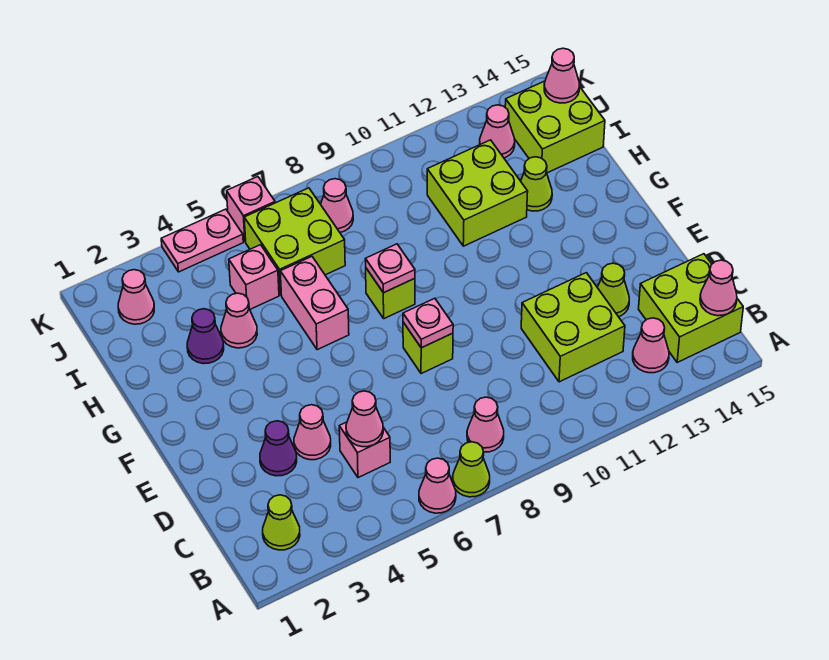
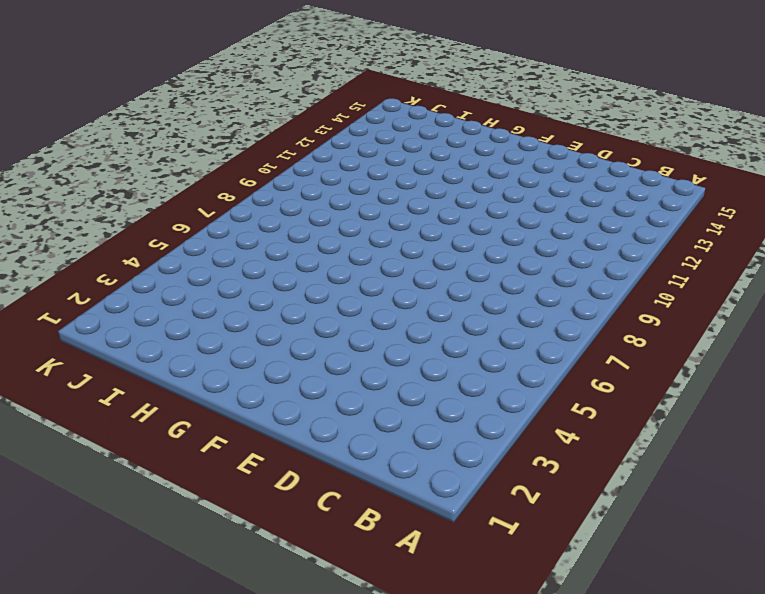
none -> pink 1x1 cone [419,458,456,513]
none -> lime 1x1 cone [453,442,490,497]
none -> lime 1x1 cone [263,495,300,550]
none -> pink 1x1 cone [467,397,504,452]

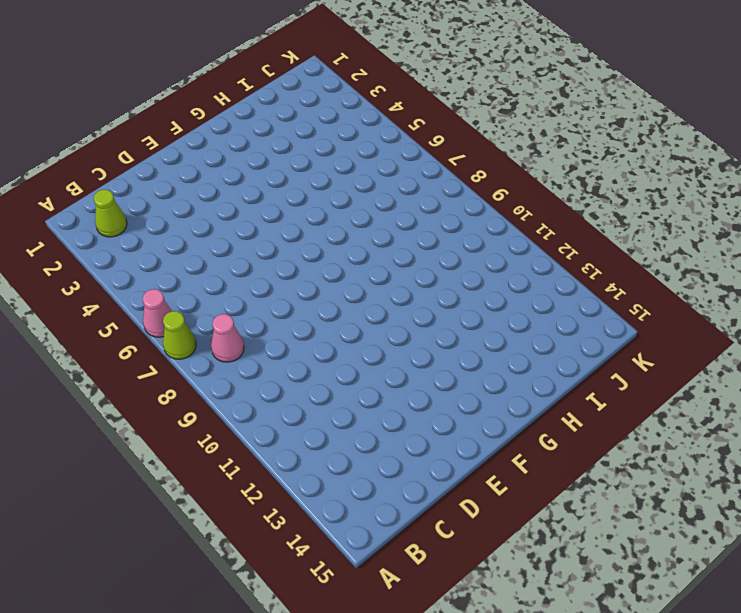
none -> pink 1x1 cone [633,318,669,373]
none -> lime 2x2 brick [639,254,743,362]
none -> pink 1x1 brick [339,422,390,478]
none -> lime 2x2 brick [521,273,625,382]

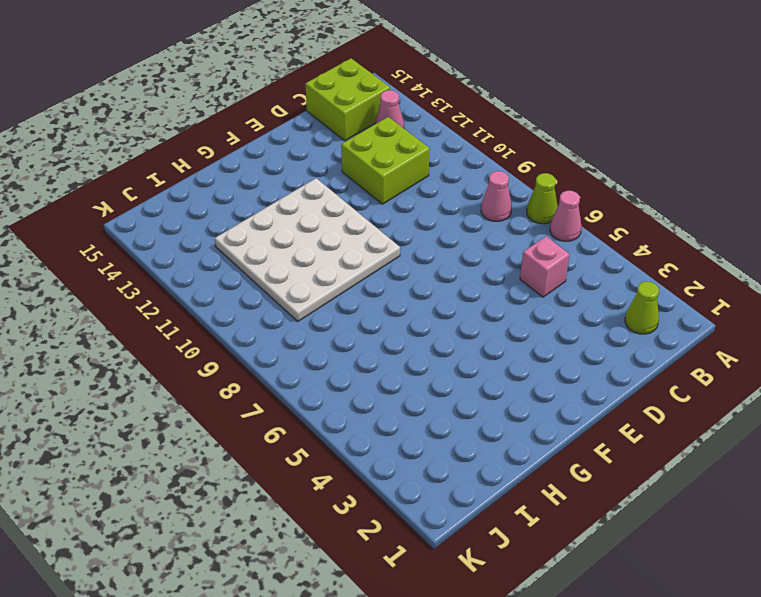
white 4x4 plate [215,178,400,321] -> lime 2x2 brick [427,140,528,246]
none -> purple 1x1 cone [260,421,297,476]
none -> pink 1x1 cone [294,405,331,460]
none -> lime 1x1 cone [597,263,629,317]
none -> lime 1x1 brick [403,322,453,374]

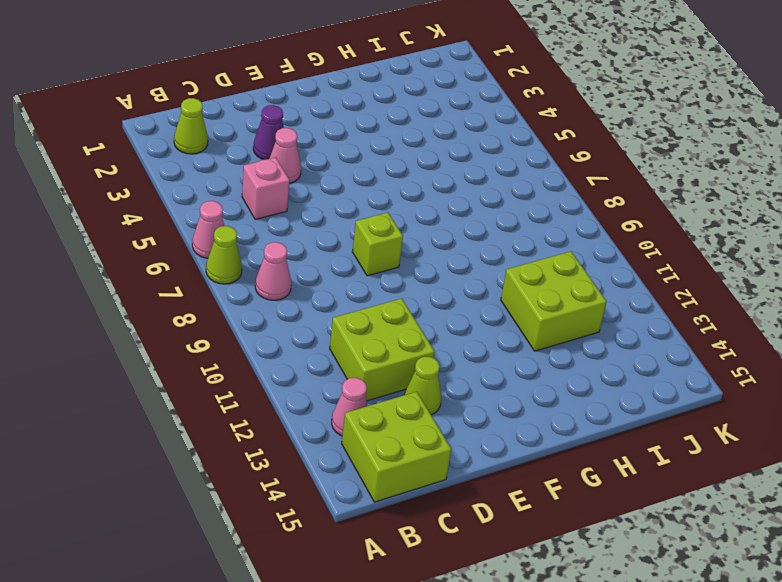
none -> pink 1x2 brick [280,257,349,350]
none -> lime 1x1 brick [366,268,415,319]
none -> purple 1x1 cone [187,309,224,364]
none -> pink 1x1 cone [221,293,257,348]

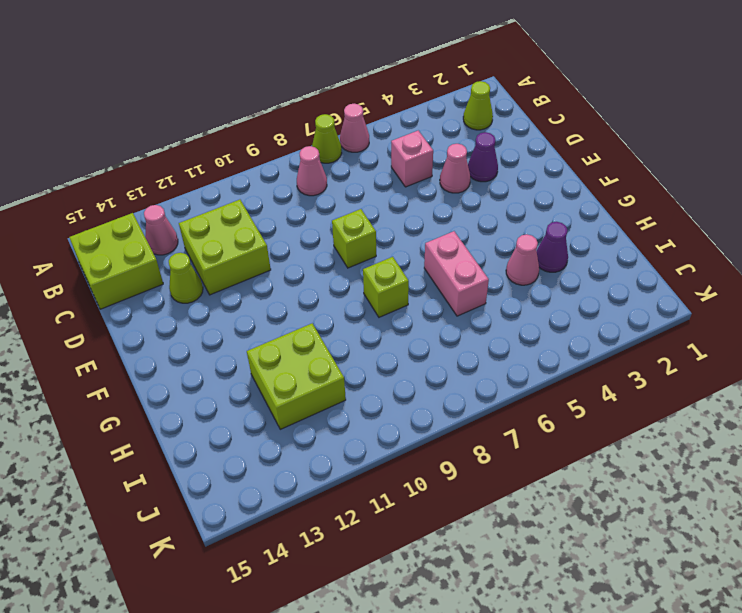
none -> lime 1x1 cone [521,157,552,211]
none -> pink 1x1 brick [229,245,279,309]
none -> lime 2x2 brick [244,188,345,295]
none -> lime 2x2 brick [505,81,605,173]

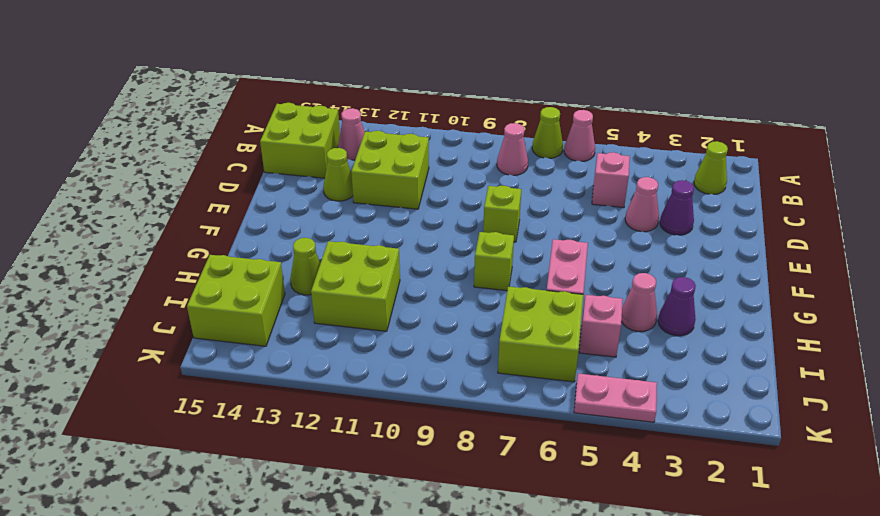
none -> pink 1x1 cone [118,270,154,324]
none -> pink 1x1 cone [321,179,353,232]
none -> pink 1x1 cone [480,105,515,158]
none -> pink 1x1 brick [227,177,275,242]

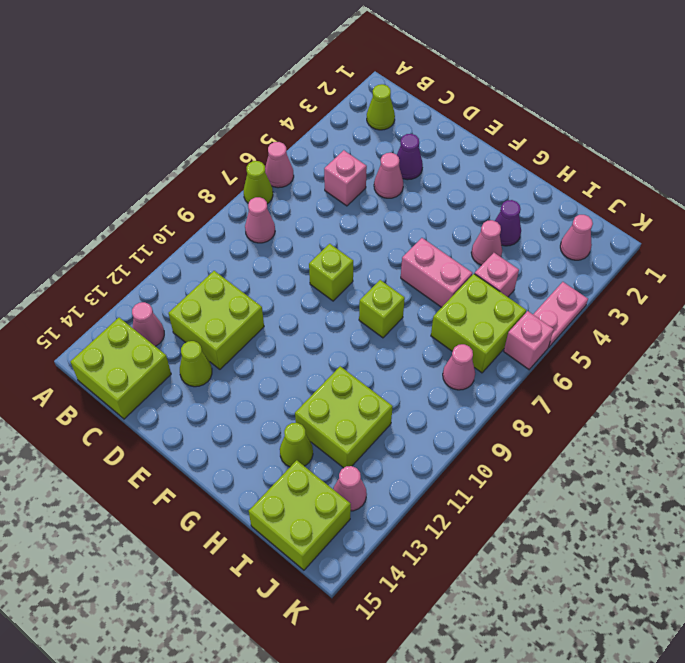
none -> pink 1x1 cone [700,260,737,316]
none -> pink 1x1 cone [346,391,383,447]
none -> pink 1x1 plate [403,298,453,348]
none -> pink 1x1 plate [365,244,415,293]

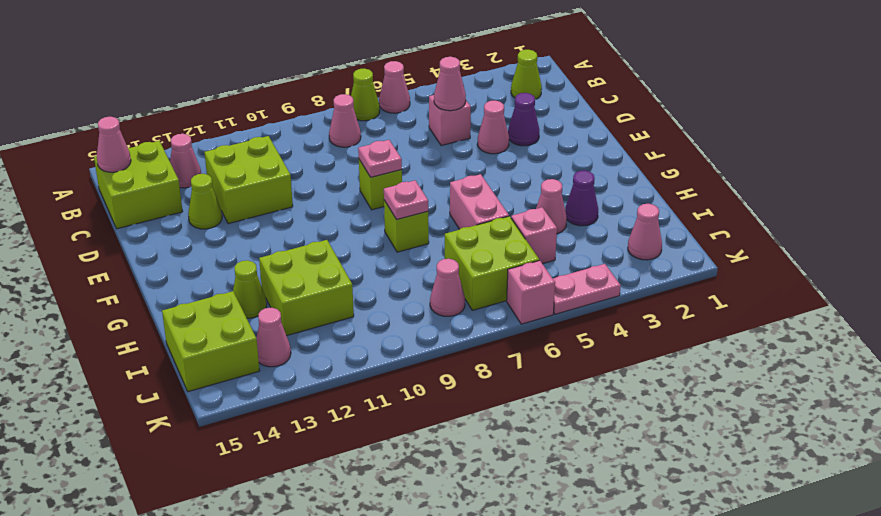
none -> pink 1x1 cone [544,48,580,103]

